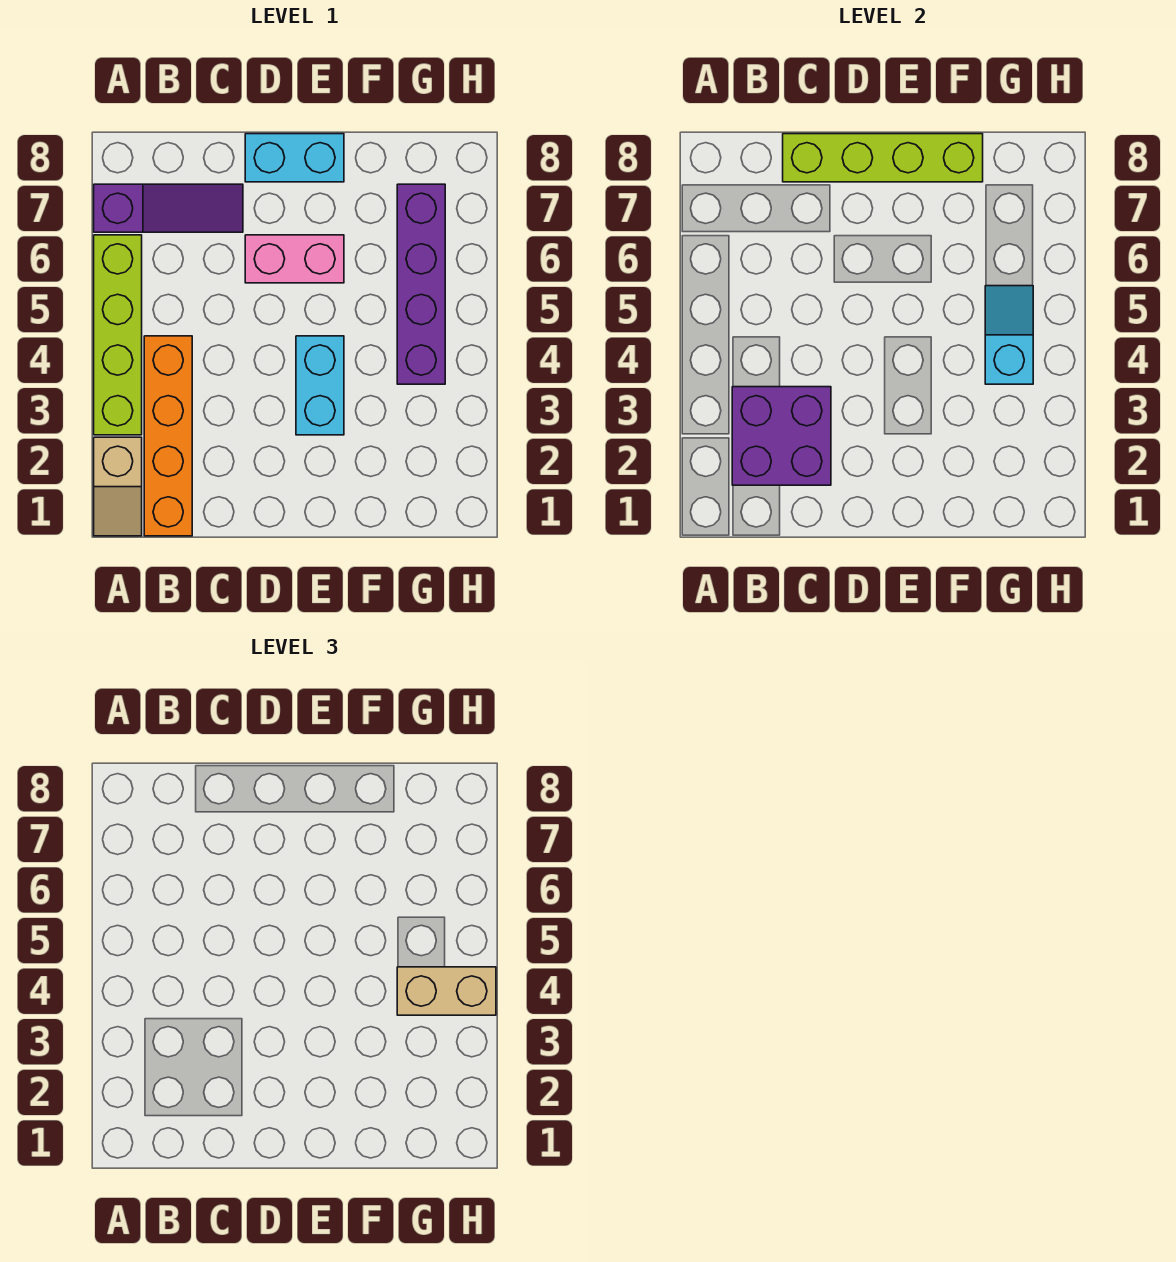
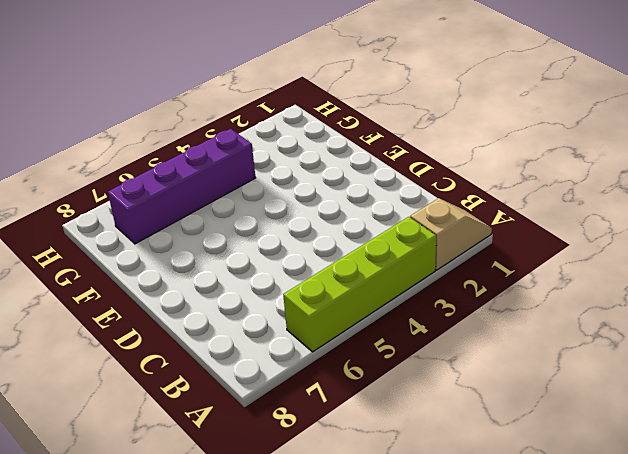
none -> purple 1x3 slope [94,184,243,232]
none -> orange 1x4 brick [144,336,192,536]
none -> pink 1x2 brick [245,235,344,283]

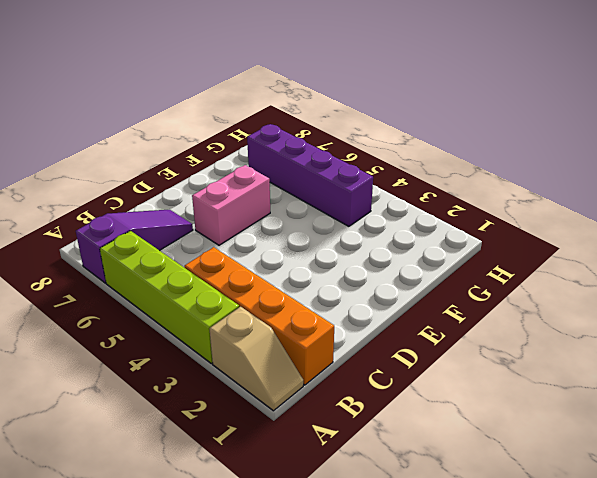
none -> cyan 1x2 brick [245,134,344,182]
none -> cyan 1x2 brick [296,336,344,435]
none -> purple 2x2 brick [732,387,831,485]

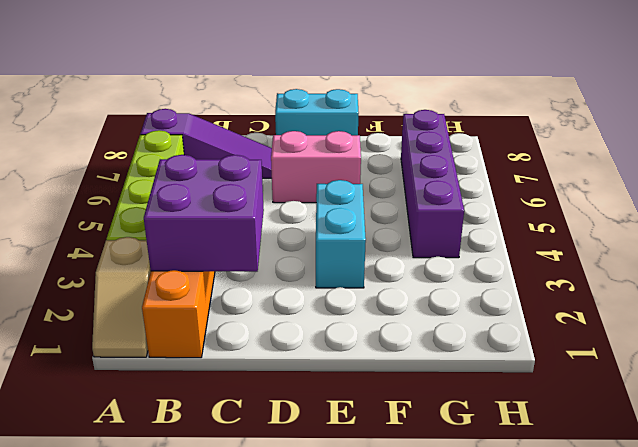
none -> lime 1x4 brick [783,134,983,182]
none -> cyan 1x2 slope [985,286,1033,384]
none -> tan 1x2 brick [397,967,496,1015]

